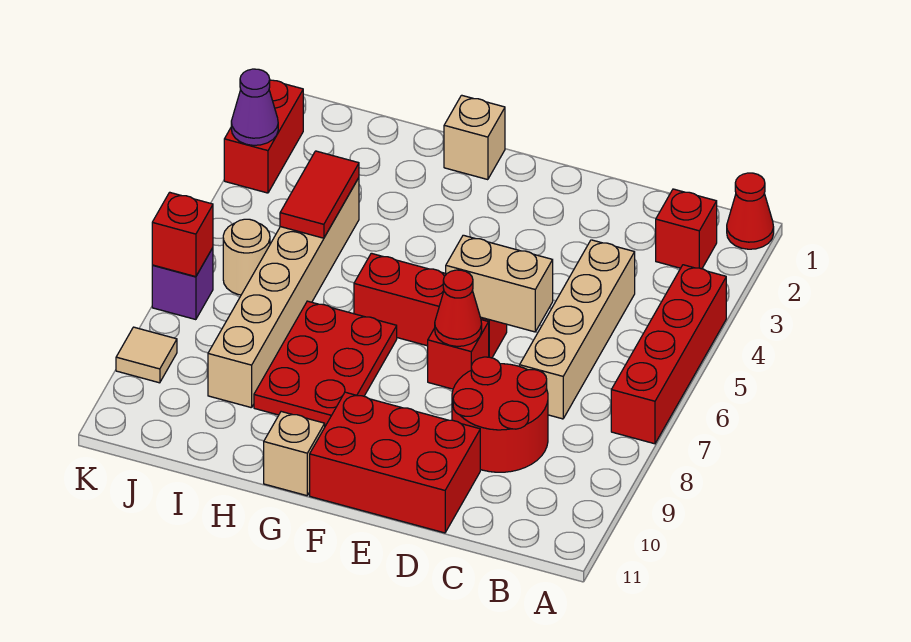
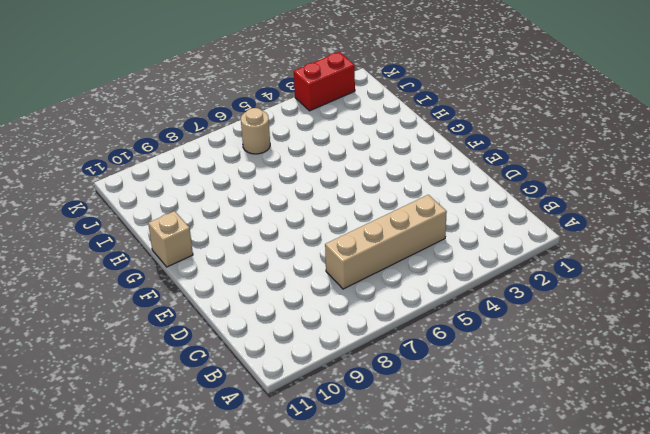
none -> red 1x1 cone [727,173,774,249]
none -> red 1x4 brick [611,265,726,444]
none -> red 1x1 brick [656,189,717,269]

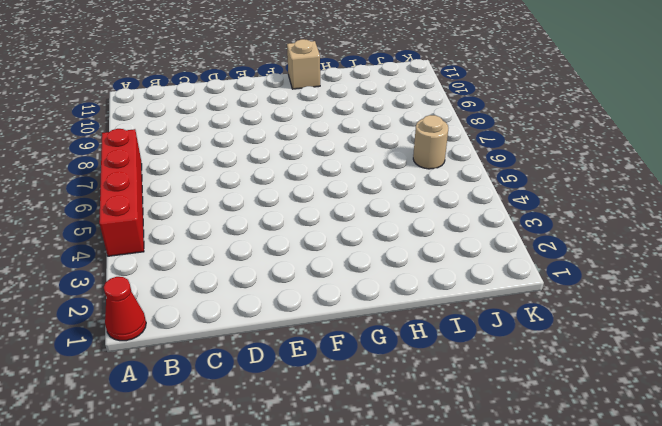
none -> red 1x1 brick [656,189,717,269]
none -> tan 1x4 brick [520,240,635,419]
none -> red 2x2 round brick [452,357,548,472]

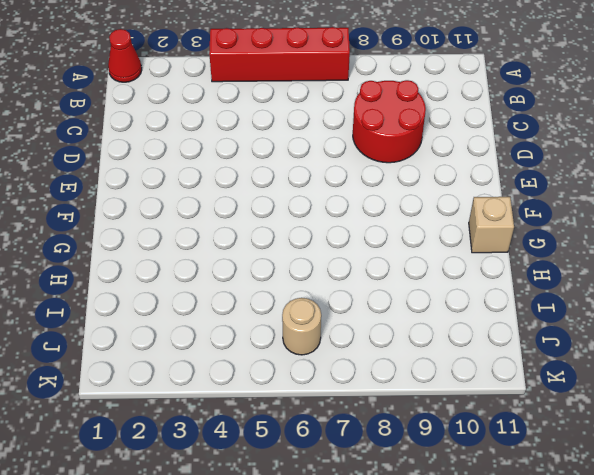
none -> red 1x1 brick [656,189,717,269]
none -> tan 1x4 brick [520,240,635,419]
none -> red 2x3 brick [310,392,480,533]

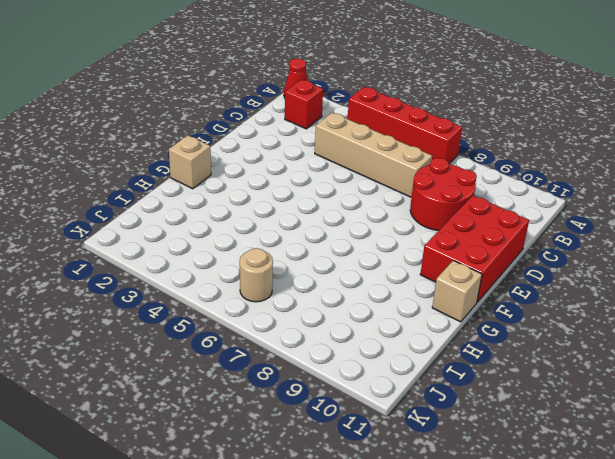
none -> red 1x3 brick [354,253,507,358]
none -> red 1x1 brick [428,320,489,389]
none -> red 2x3 plate [254,301,397,426]

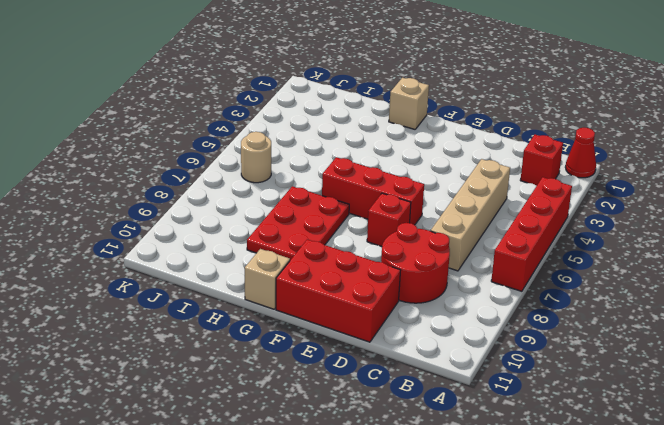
none -> tan 1x6 brick [208,178,359,408]
none -> red 1x2 brick [224,80,303,193]
none -> purple 1x1 brick [152,248,213,320]

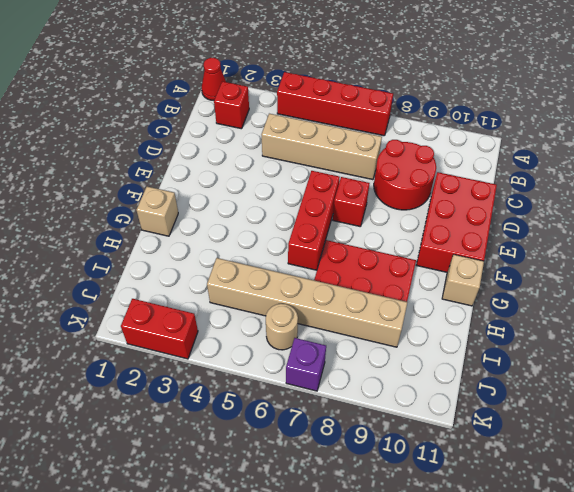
none -> tan 1x1 tile [116,327,177,383]
none -> tan 1x2 brick [446,235,553,332]
none -> red 1x1 cone [435,270,482,346]

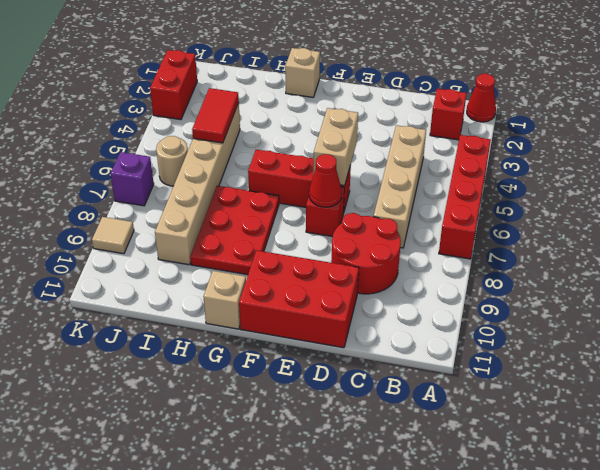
tan 1x2 brick [313,108,358,186] -> tan 1x2 brick turned to [446,235,553,332]
none -> purple 1x1 cone [231,69,278,145]
none -> red 1x1 brick [152,192,213,277]

